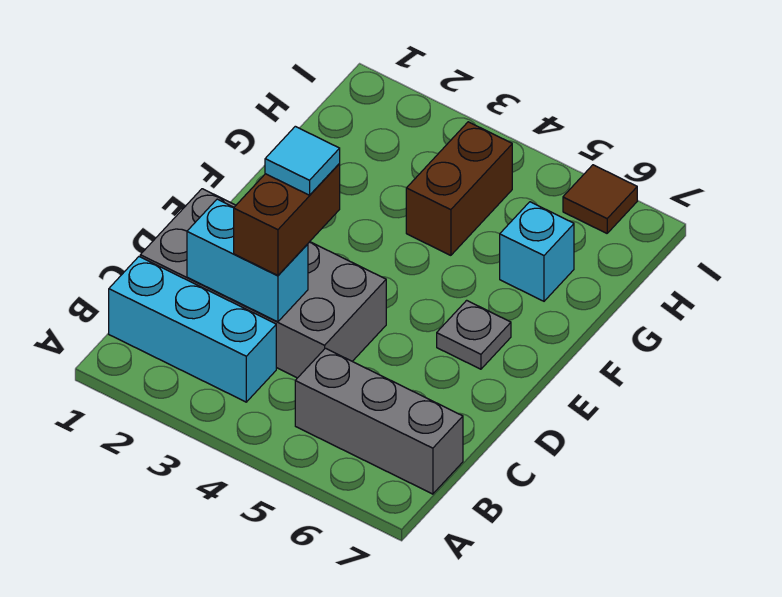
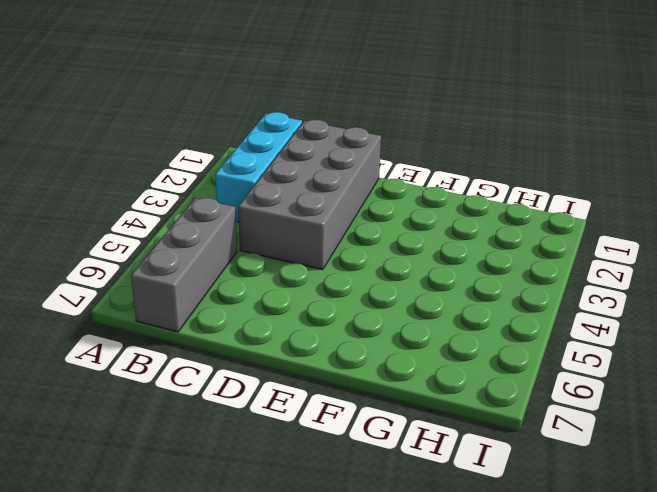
none -> grey 1x1 plate [437,300,511,369]
none -> brown 1x2 brick [406,122,512,255]

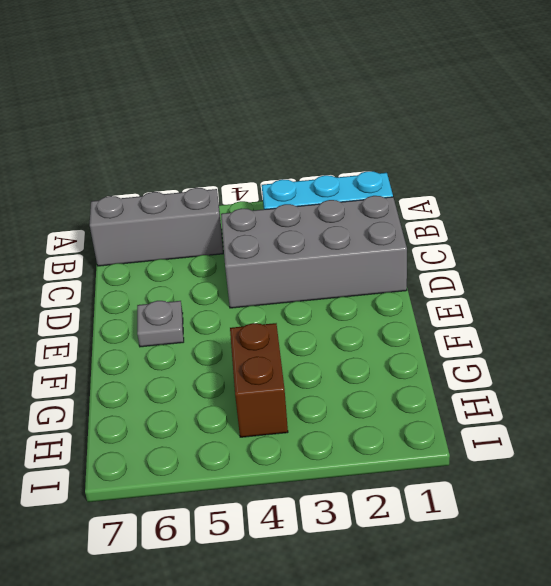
none -> cyan 1x1 brick [500,202,574,301]
none -> brown 1x1 tile [563,165,637,233]

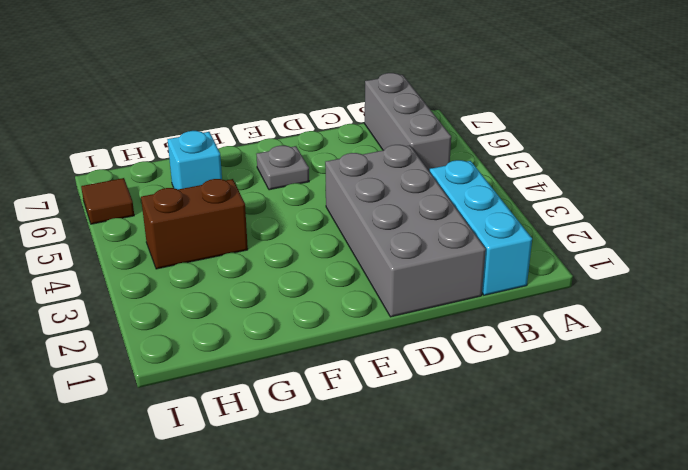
none -> cyan 1x2 brick [187,199,308,322]
none -> brown 1x2 brick [234,164,340,275]

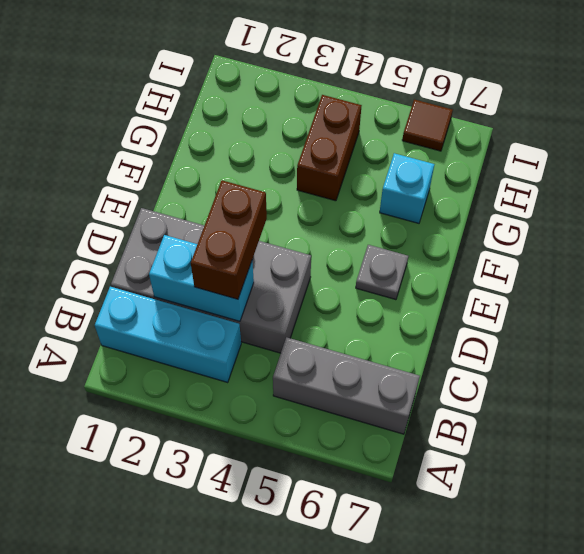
none -> cyan 1x1 tile [265,126,340,195]

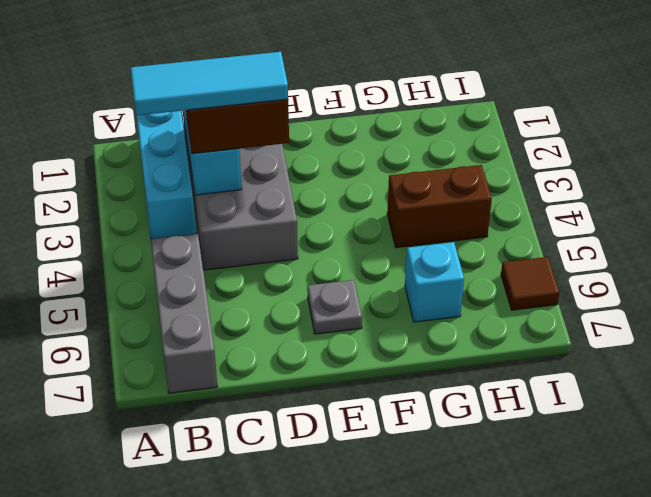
cyan 1x3 tile [130,52,288,116] -> cyan 1x1 tile [265,126,340,195]

